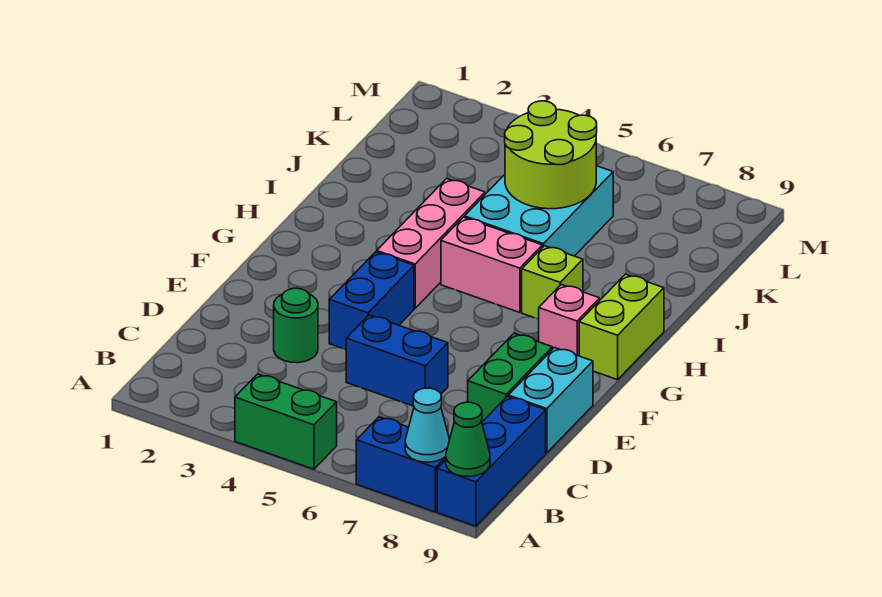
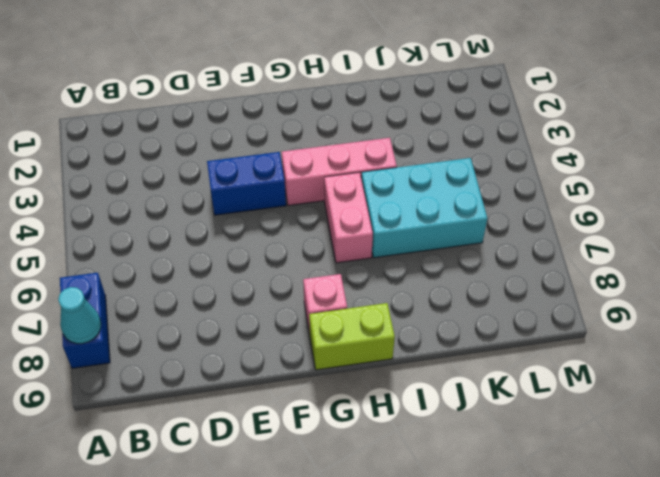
none -> green 1x2 brick [235,374,337,469]
none -> blue 1x3 brick [437,396,546,526]
none -> green 1x1 round brick [274,288,318,363]

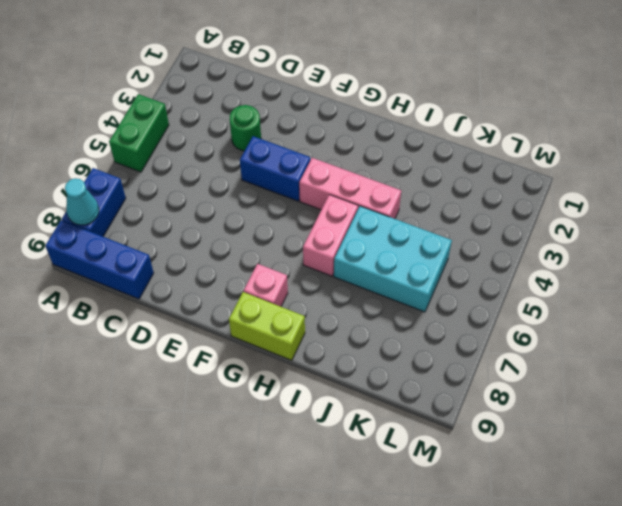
none -> blue 1x2 brick [346,315,448,406]
none -> green 1x2 brick [468,333,552,422]
none -> cyan 1x2 brick [508,348,593,453]

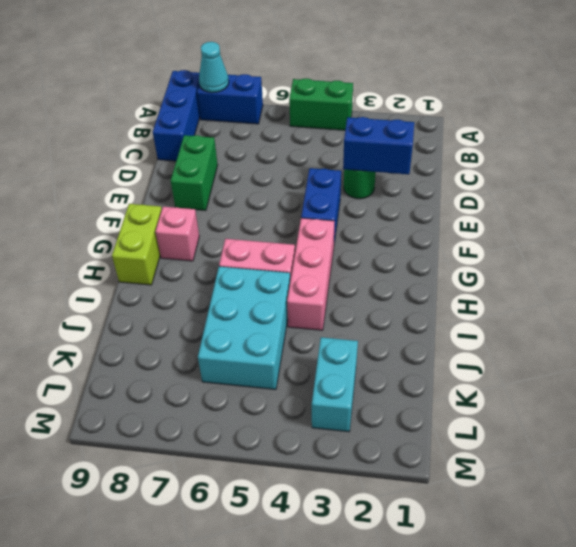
blue 1x2 brick [343,117,414,174] -> blue 1x2 brick moved to [346,315,448,406]
cyan 1x2 brick [312,337,358,432] -> cyan 1x2 brick moved to [508,348,593,453]
none -> lime 1x1 brick [522,246,583,319]
none -> green 1x1 cone [446,402,490,477]
none -> lime 2x2 round brick [505,101,597,209]

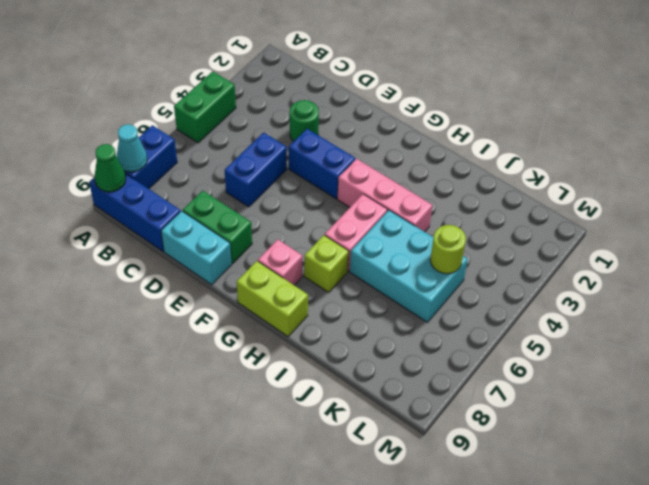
lime 1x1 round brick [430,225,466,274] -> lime 2x2 round brick [505,101,597,209]

